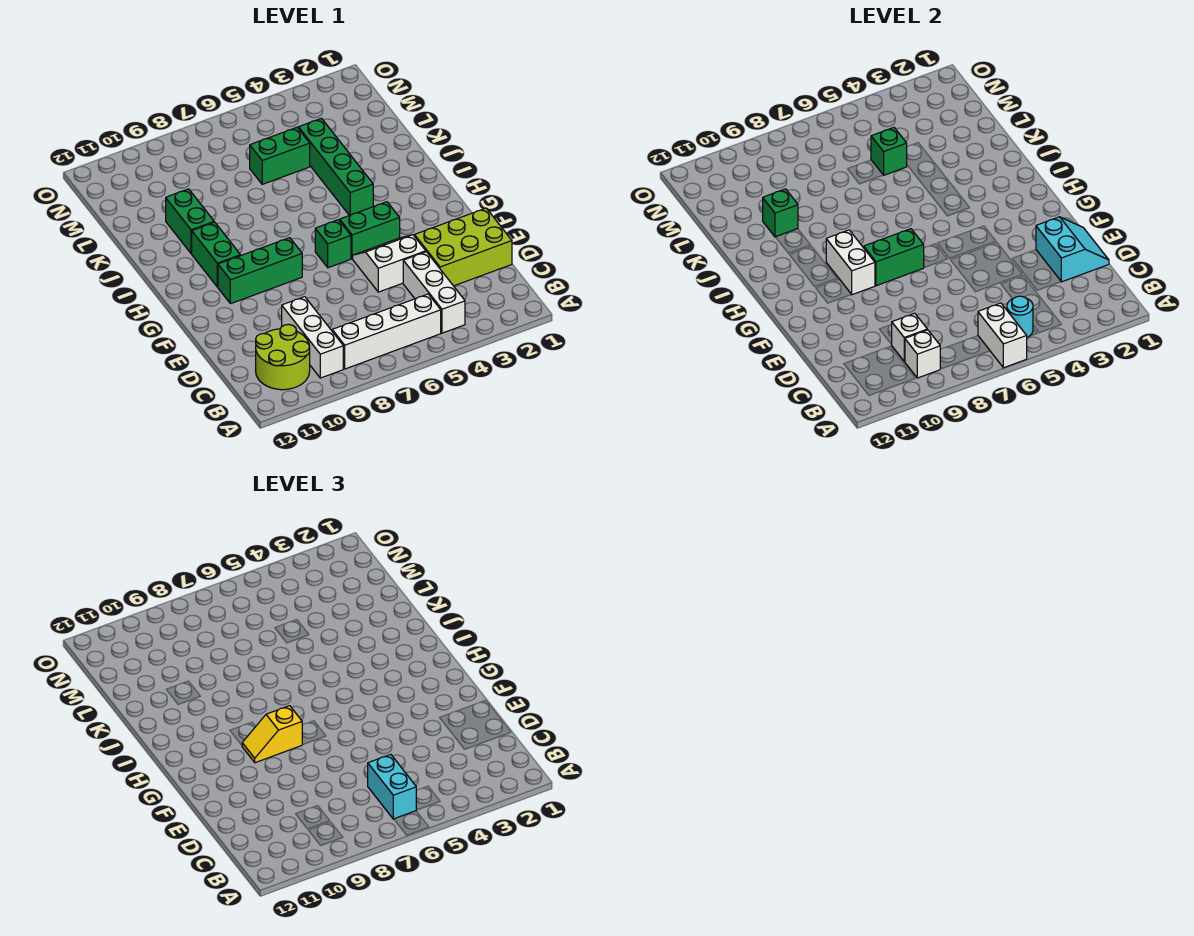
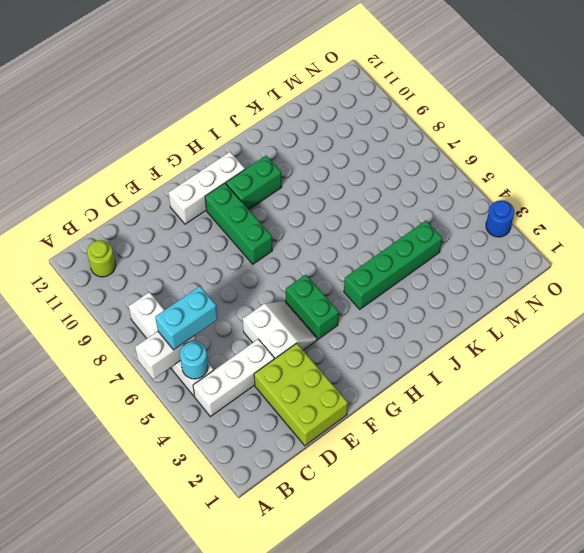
lime 1x1 round brick [87,240,116,277] -> lime 2x2 round brick [256,324,310,390]
white 1x3 brick [169,152,245,224] -> white 1x3 brick moved to [282,297,343,378]
blue 1x1 round brick [486,200,514,237] -> none
none -> green 1x1 brick [315,220,351,268]
none -> green 1x2 brick [166,189,214,254]
none -> green 1x2 brick [250,128,310,184]

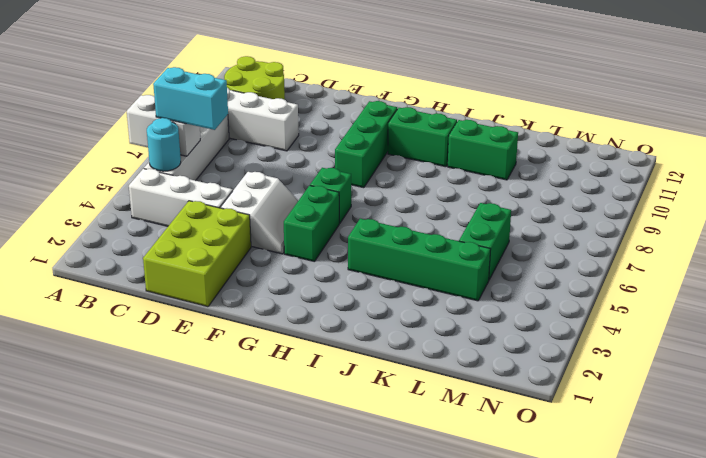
none -> white 1x1 brick [905,330,940,378]
none -> white 1x1 brick [891,313,927,361]
none -> cyan 2x2 slope [1036,217,1109,282]

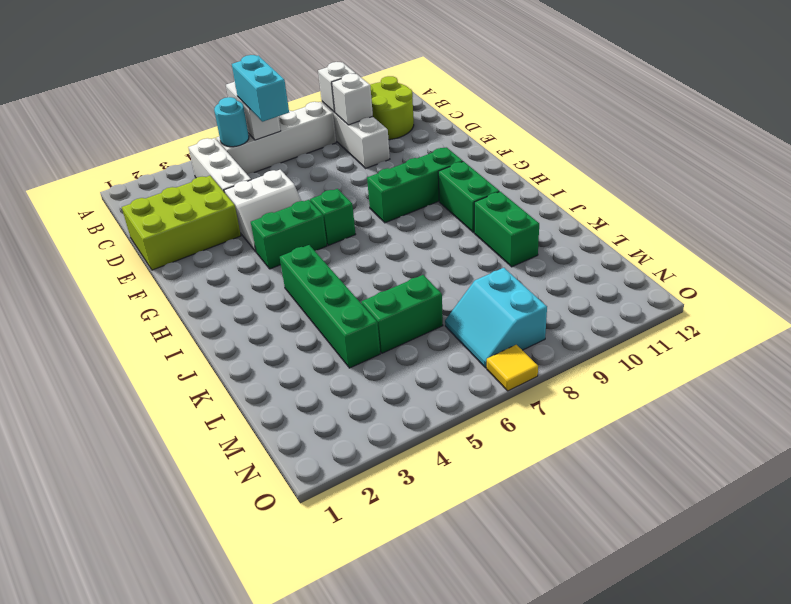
cyan 2x2 slope [445,268,547,368] -> cyan 2x2 slope moved to [1036,217,1109,282]
yellow 1x1 tile [487,345,538,391] -> none
none -> green 1x2 brick [864,229,924,286]
none -> white 1x2 brick [826,230,875,295]
none -> green 1x1 brick [763,189,798,237]

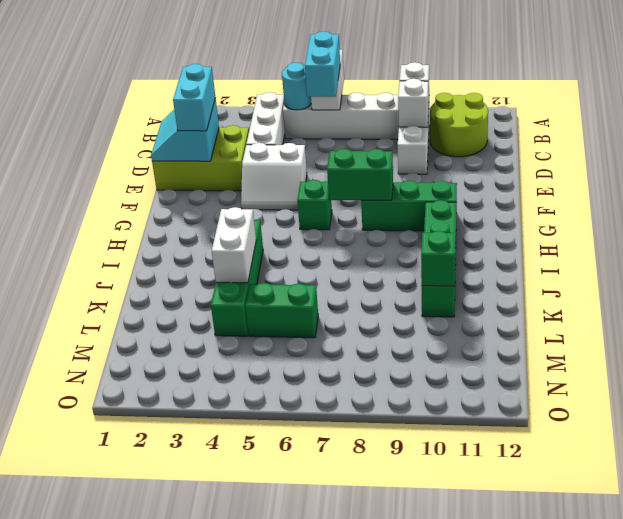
cyan 1x2 brick [173,64,215,131] -> none
white 1x2 brick [212,207,256,283] -> white 1x2 brick moved to [826,230,875,295]
none -> green 1x2 brick [340,202,400,259]
none -> green 1x1 brick [871,128,907,175]
none -> yellow 1x2 slope [242,706,302,763]

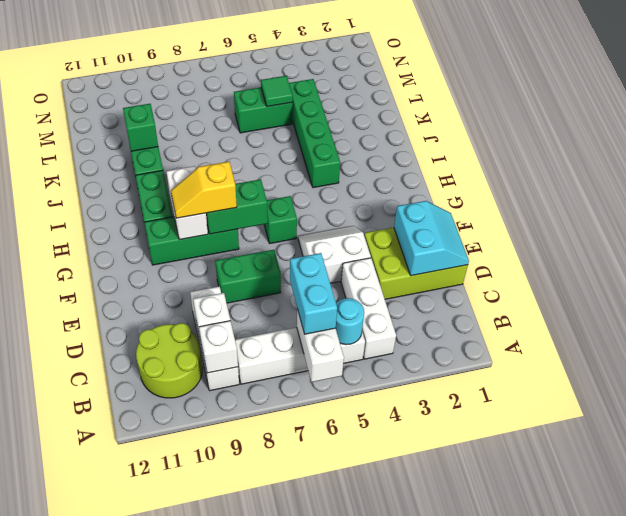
green 1x2 brick [216,250,281,303] -> green 1x2 brick moved to [340,202,400,259]
green 1x1 tile [261,76,293,107] -> green 1x1 brick [871,128,907,175]

